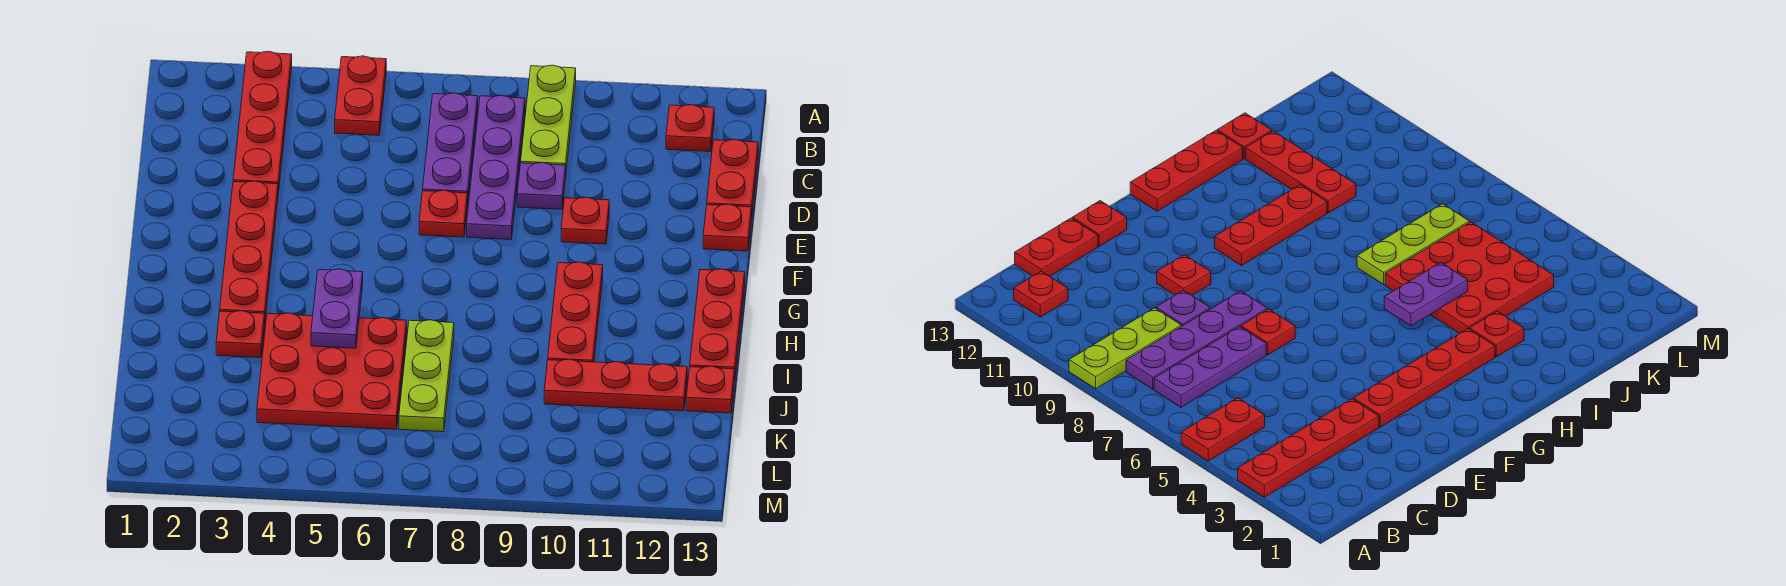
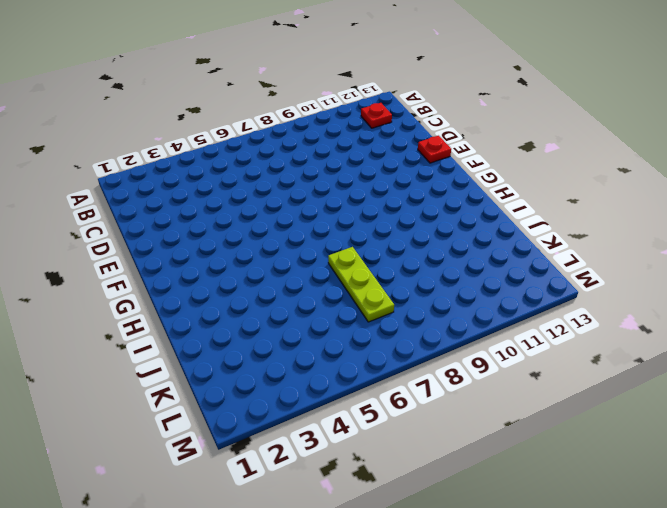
none -> red 1x4 plate [233,51,292,193]
none -> red 1x2 plate [335,56,386,135]
none -> lime 1x3 plate [521,65,576,169]

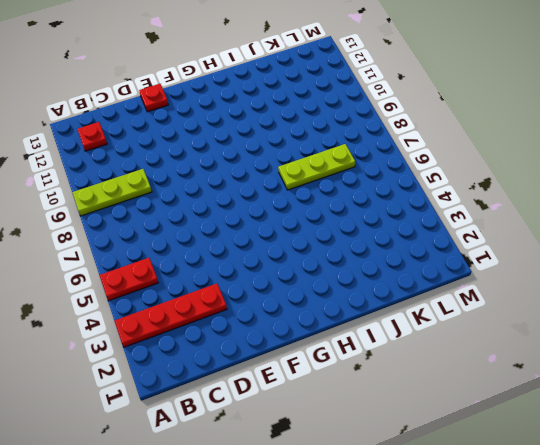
none -> purple 1x3 plate [423,93,478,204]
none -> purple 1x4 plate [467,95,525,240]
none -> red 1x2 plate [707,139,758,211]

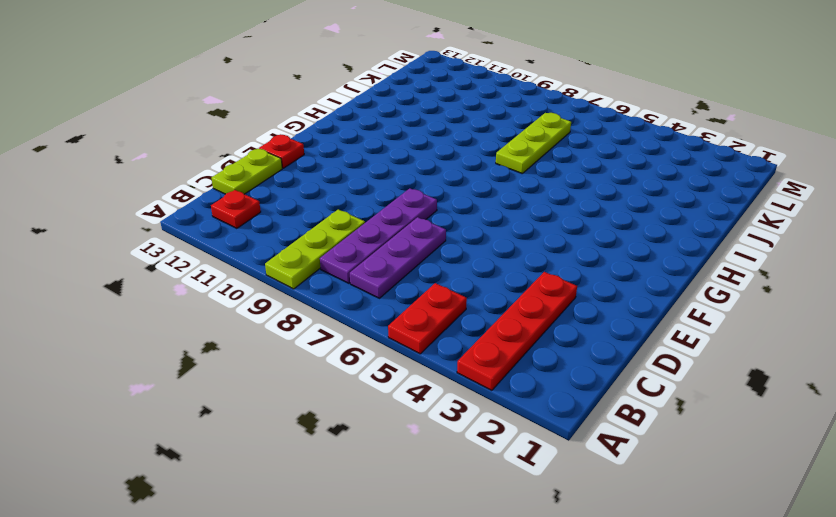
lime 1x2 plate [212,149,282,194] -> red 1x2 plate [707,139,758,211]
none -> purple 1x1 plate [517,162,566,209]
none -> red 1x4 plate [220,181,278,318]
none -> red 1x1 plate [419,190,467,237]

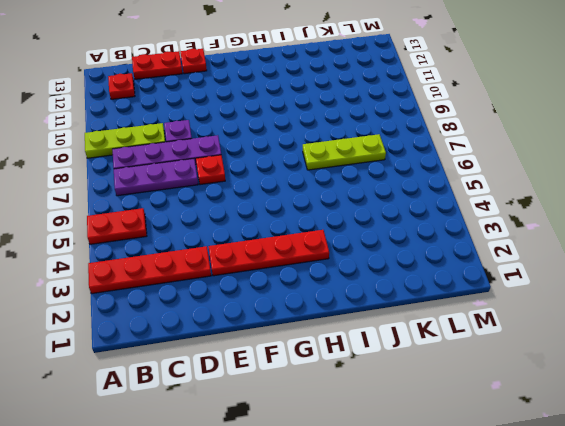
none -> red 1x1 plate [561,197,609,244]
none -> red 1x3 plate [548,262,603,362]
none -> red 1x3 plate [690,269,745,374]

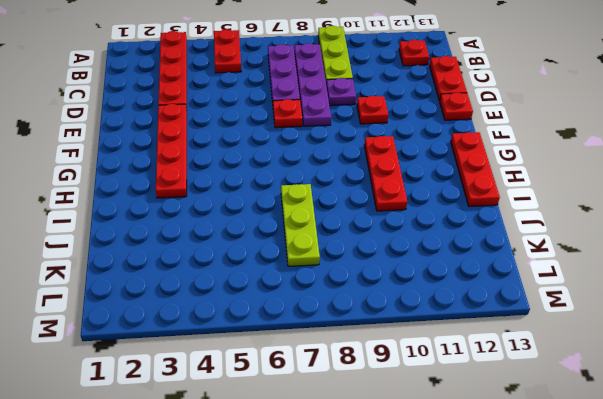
none -> red 1x1 plate [216,311,265,358]
none -> red 3x3 plate [257,313,407,429]
none -> red 1x3 plate [544,359,687,411]

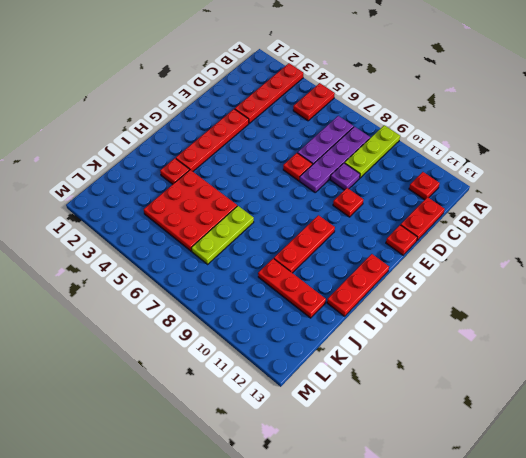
none -> red 1x1 plate [686,366,735,413]
none -> purple 1x2 plate [311,269,363,348]

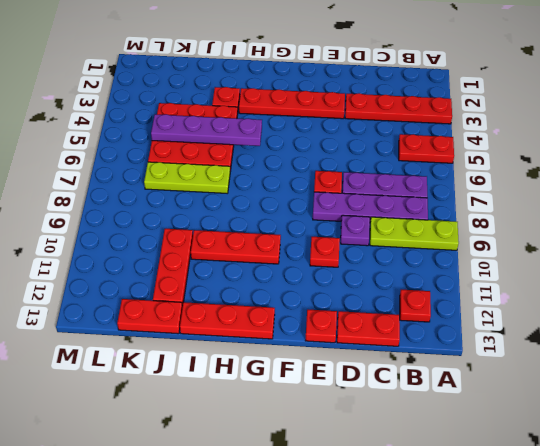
purple 1x4 plate [151,114,262,146] -> purple 1x2 plate [311,269,363,348]
red 1x2 plate [117,299,182,334] -> red 1x1 plate [686,366,735,413]

